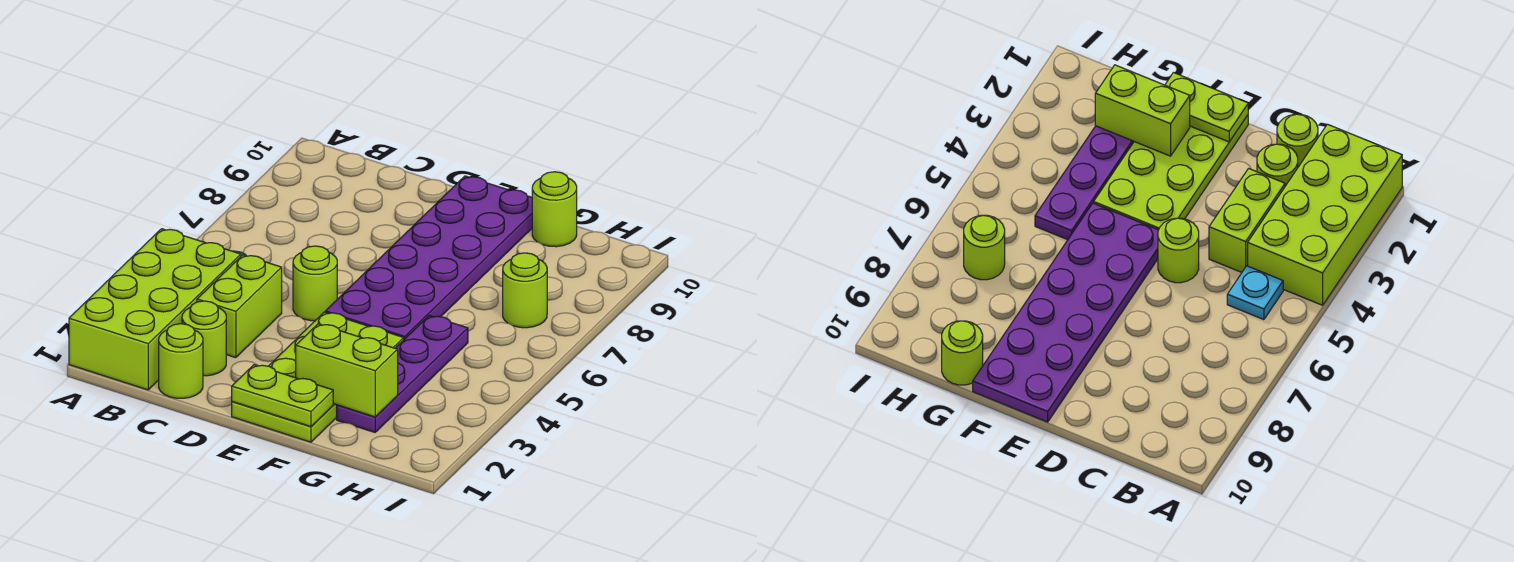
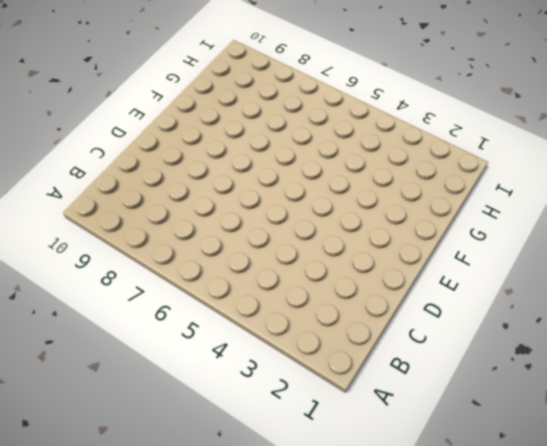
none -> lime 2x4 brick [69,229,241,390]
none -> cyan 1x1 plate [1227,266,1283,320]
none -> lime 1x1 round brick [159,324,203,398]

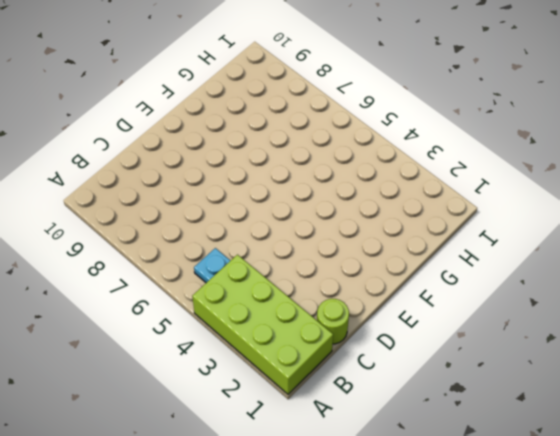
none -> lime 1x1 round brick [182,301,226,376]
none -> lime 1x2 brick [197,255,282,358]
none -> lime 1x1 round brick [293,246,337,321]

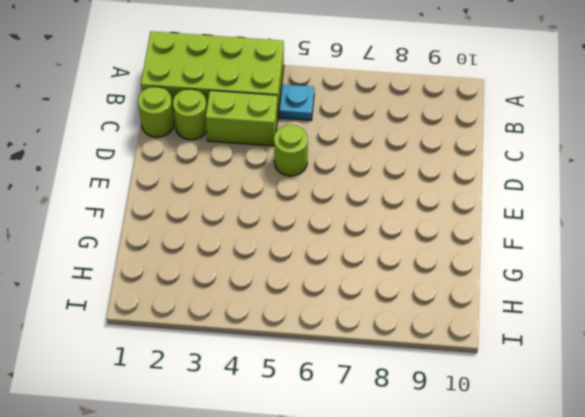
none -> lime 2x4 plate [232,312,404,442]
none -> purple 2x6 plate [325,176,532,339]
none -> purple 1x4 plate [337,316,468,432]

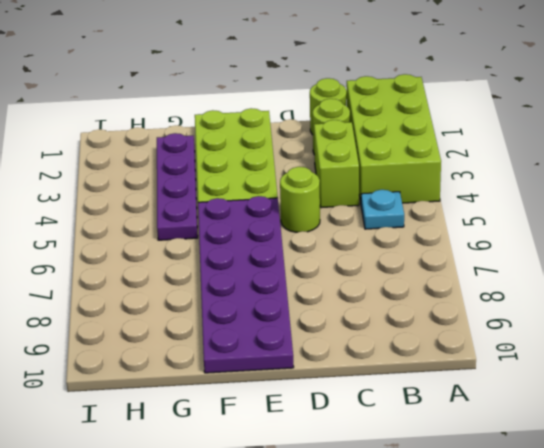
none -> lime 1x1 round brick [532,172,577,247]
none -> lime 1x1 round brick [503,253,547,328]
none -> lime 1x2 plate [232,365,333,427]

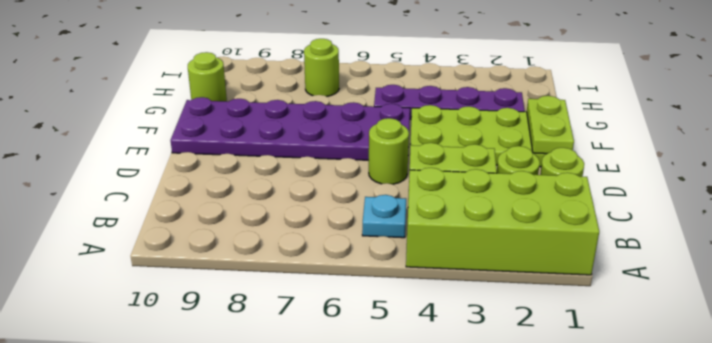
none -> lime 1x2 brick [296,324,398,417]

